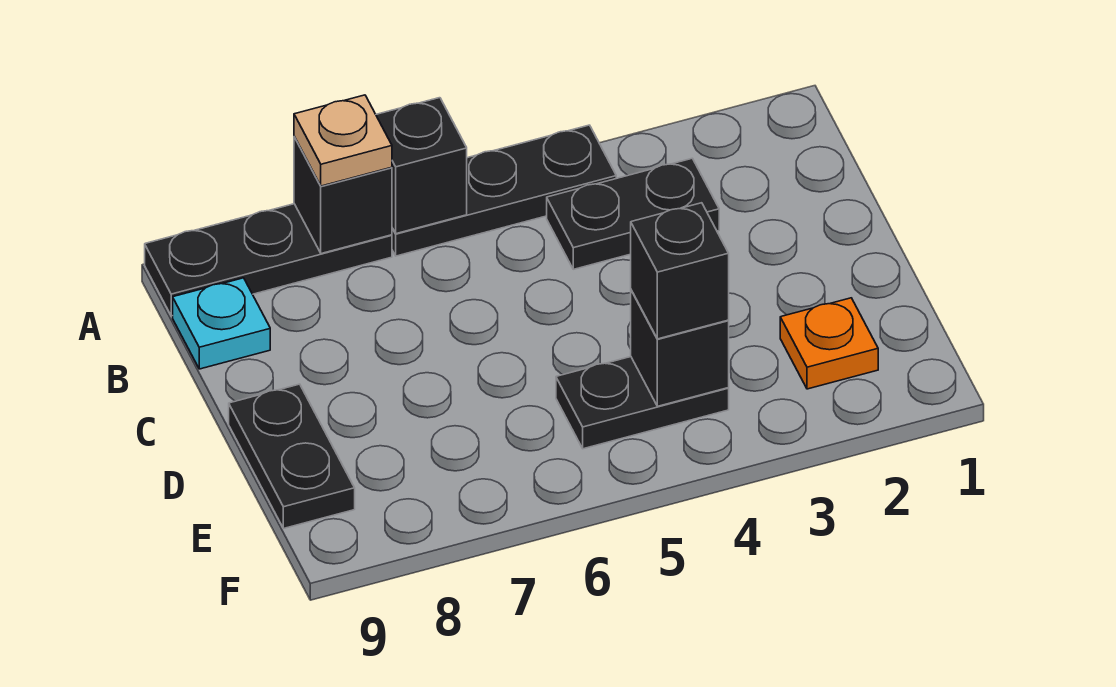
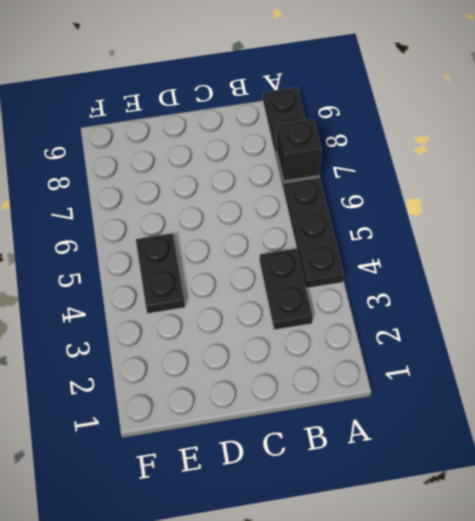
none -> cyan 1x1 plate [173,278,270,369]
none -> black 1x2 plate [229,384,355,529]
none -> orange 1x1 plate [780,298,878,389]

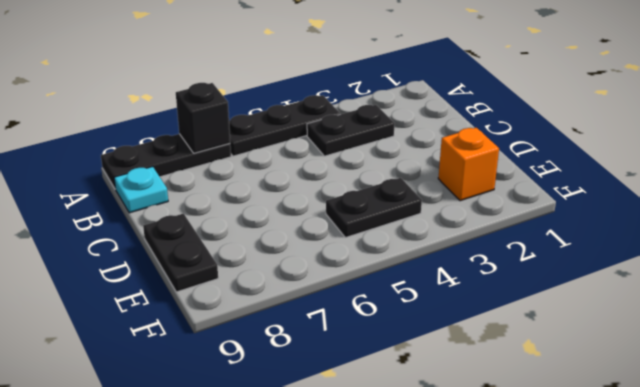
orange 1x1 brick [438,128,499,201] -> orange 1x1 plate [780,298,878,389]
none -> black 1x1 brick [376,98,467,234]
none -> black 1x1 brick [631,290,729,406]
none -> tan 1x1 plate [294,95,392,186]

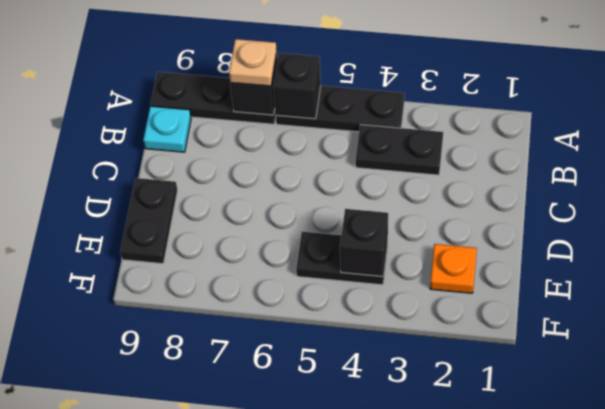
none -> black 1x1 brick [631,203,729,339]

